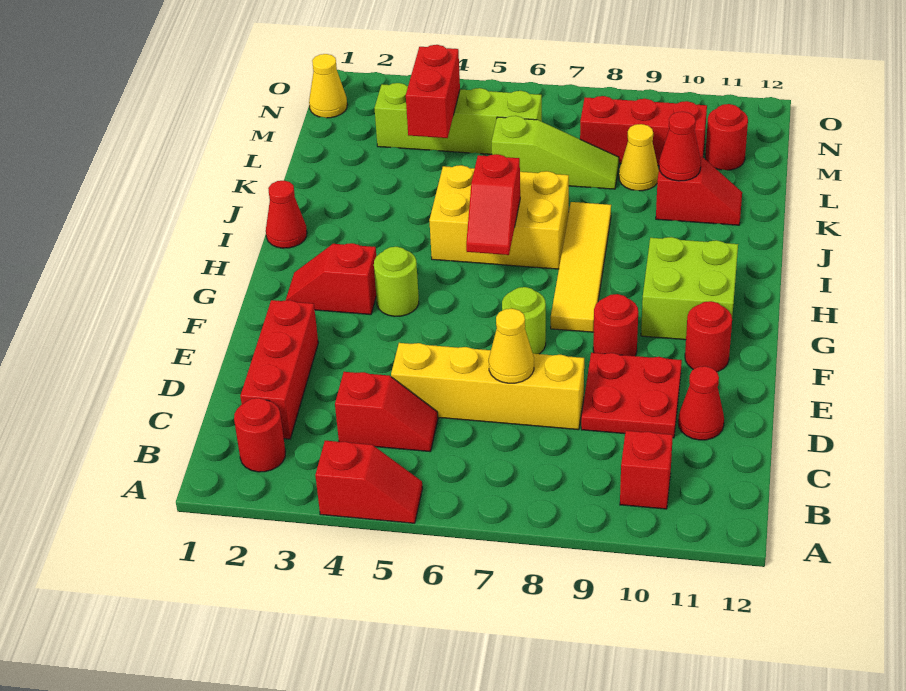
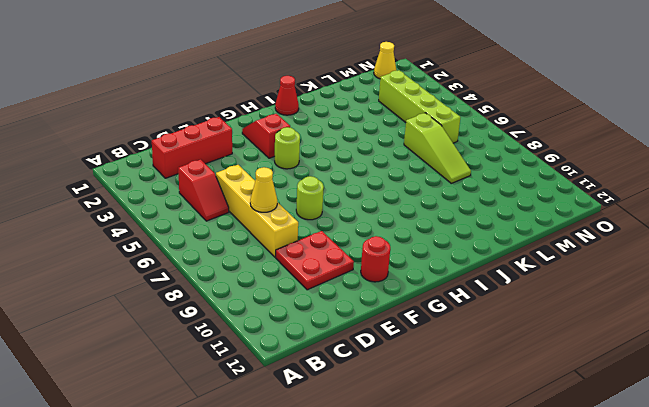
none -> red 1x2 slope [315,441,422,523]
none -> red 1x1 round brick [234,398,285,472]
none -> red 1x1 brick [620,431,673,509]

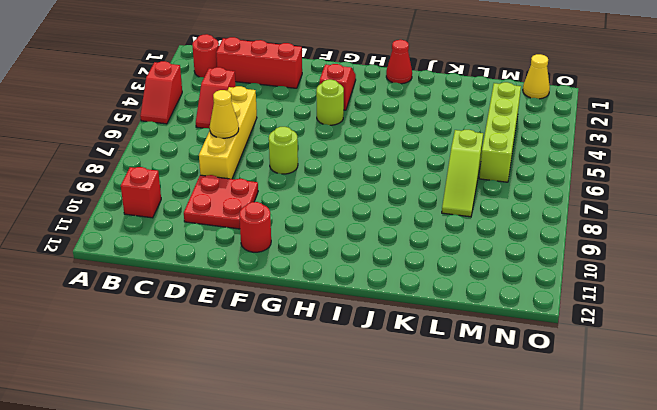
none -> red 1x1 cone [678,366,724,440]
none -> red 1x1 round brick [593,294,638,356]
none -> yellow 1x4 tile [551,202,611,332]

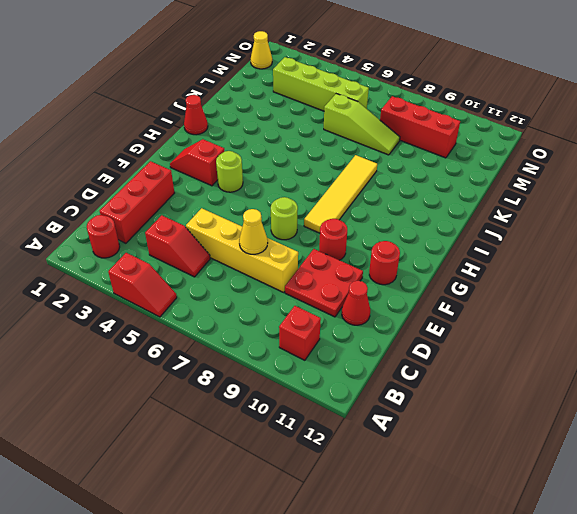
none -> lime 2x2 brick [641,237,738,340]
none -> yellow 2x3 brick [429,165,569,269]
none -> red 1x2 slope [656,157,742,225]

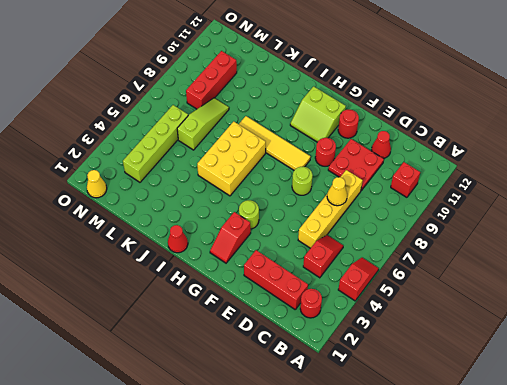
lime 2x2 slope [290,86,346,142] -> lime 2x2 brick [641,237,738,340]
none -> red 1x2 slope [656,157,742,225]
none -> yellow 1x1 cone [619,124,659,191]
none -> red 1x1 round brick [705,104,748,170]

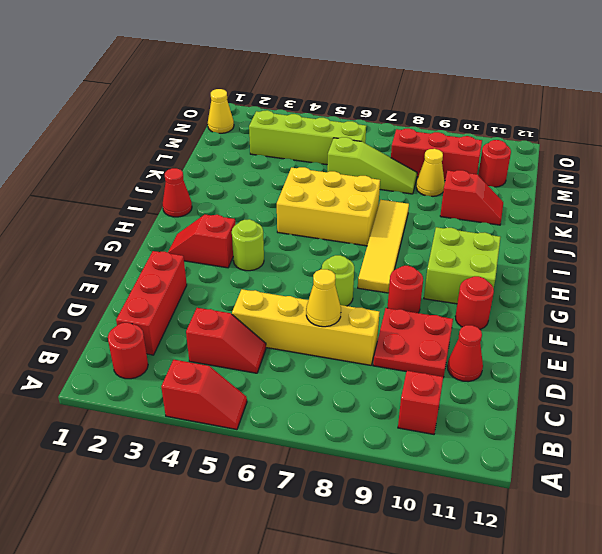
none -> red 1x2 slope [466,154,520,255]
none -> red 1x1 cone [659,112,701,181]
none -> red 1x2 brick [406,45,460,138]

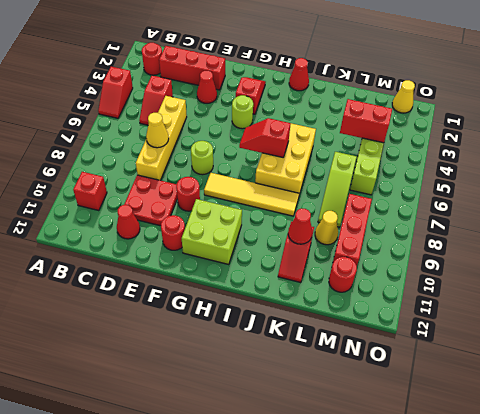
red 1x1 cone [197,71,217,103] -> none

